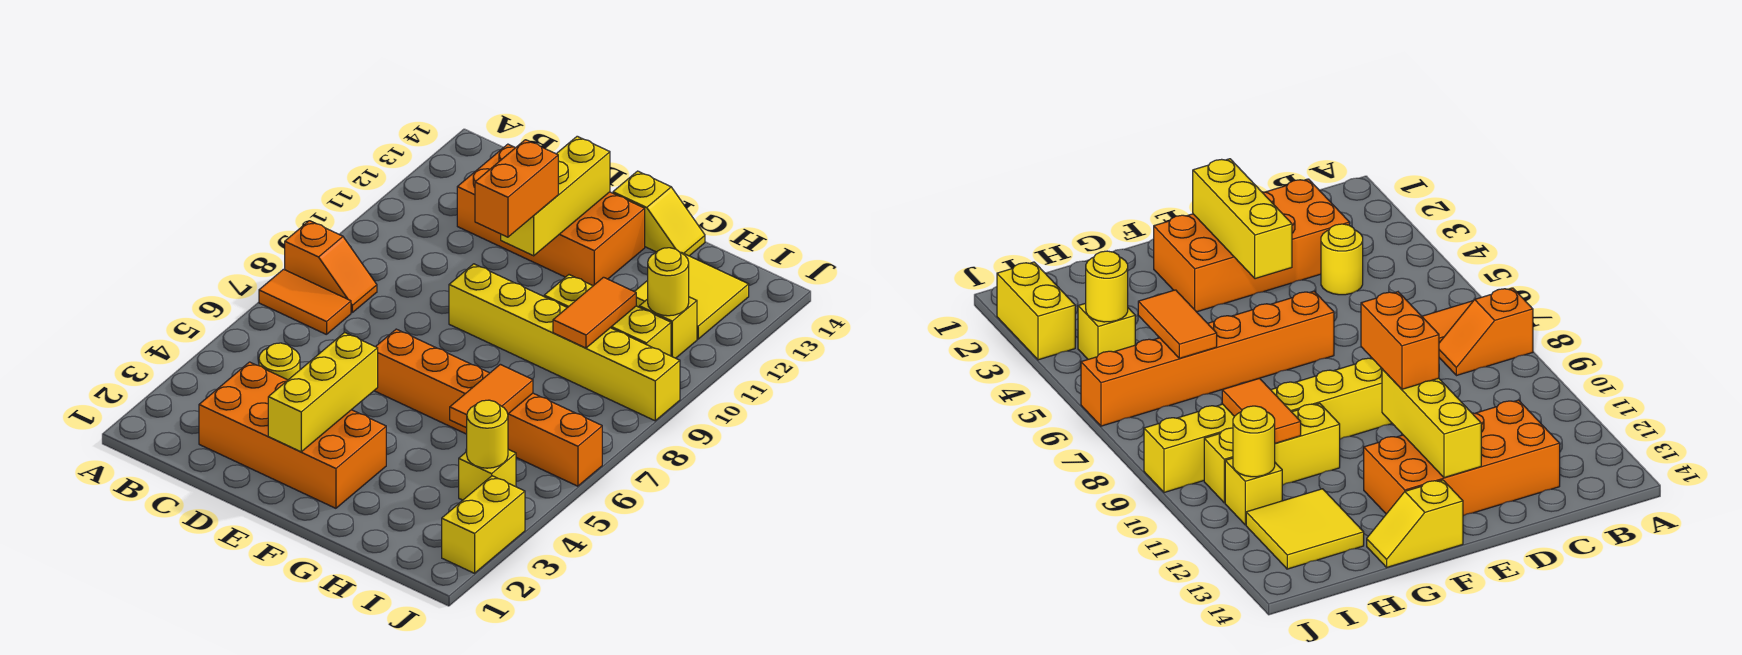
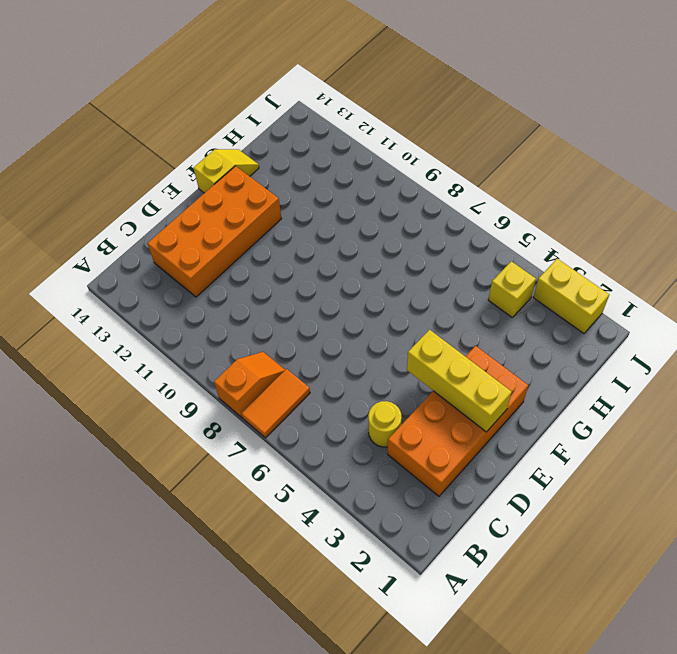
none -> orange 1x6 brick [374,329,602,486]
none -> yellow 1x6 brick [449,264,680,421]
none -> yellow 1x3 brick [544,275,671,356]

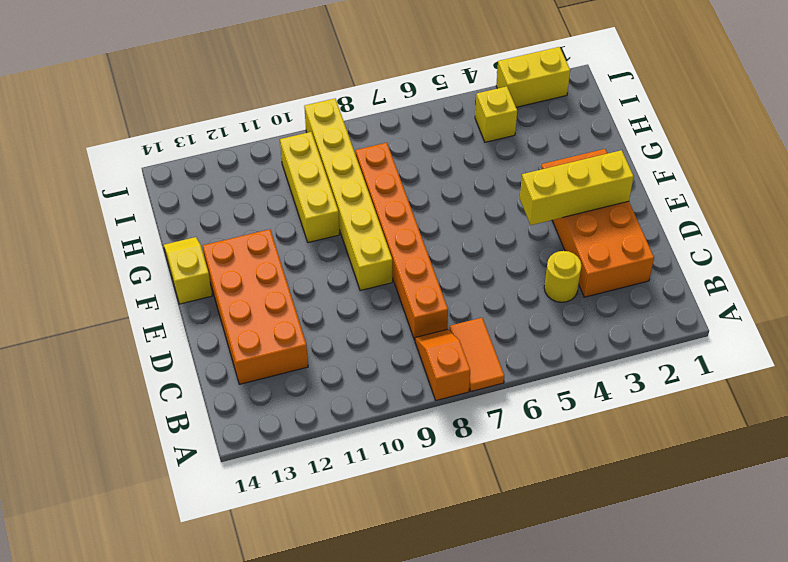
orange 1x6 brick [355,143,448,340] -> orange 1x6 brick moved to [374,329,602,486]
none -> yellow 2x2 tile [634,252,749,339]
none -> yellow 1x1 brick [639,297,697,358]
none -> yellow 1x3 brick [501,136,610,256]

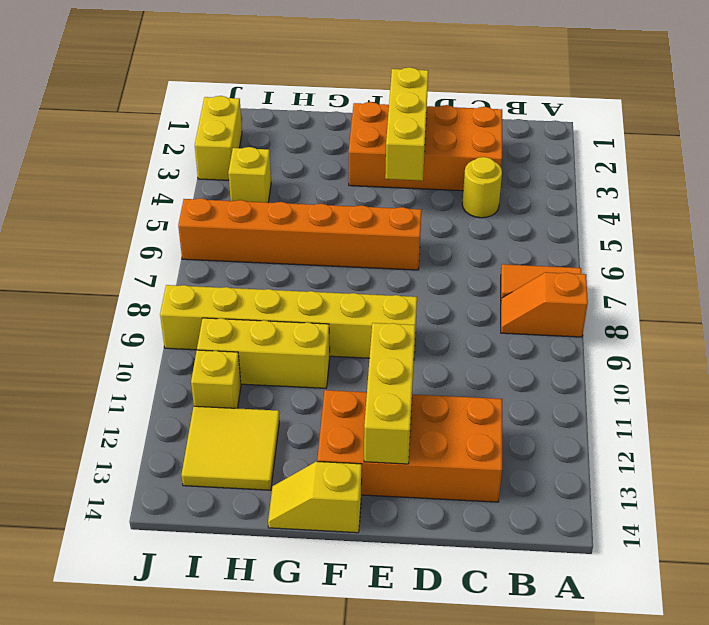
none -> orange 1x2 tile [450,364,533,428]
none -> orange 1x2 tile [553,277,636,348]
none -> yellow 1x1 round brick [467,400,508,468]

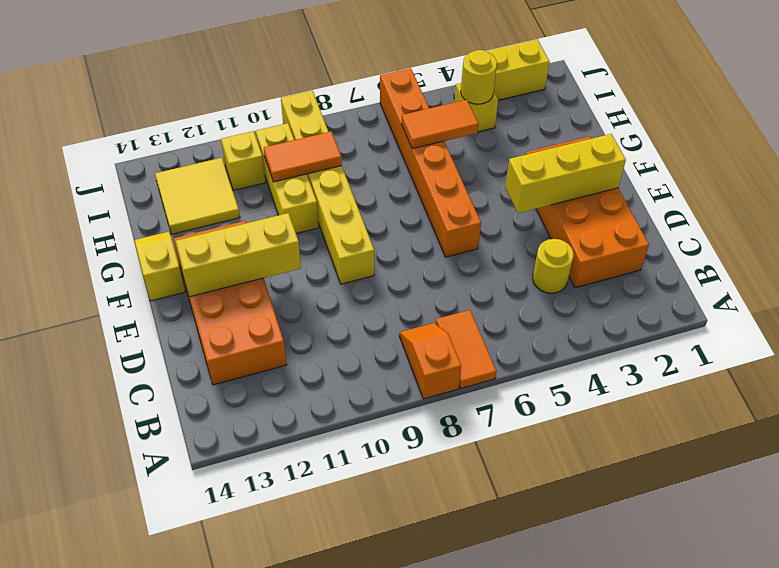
none -> yellow 1x1 round brick [648,248,689,316]
none -> orange 1x2 brick [475,140,558,237]

